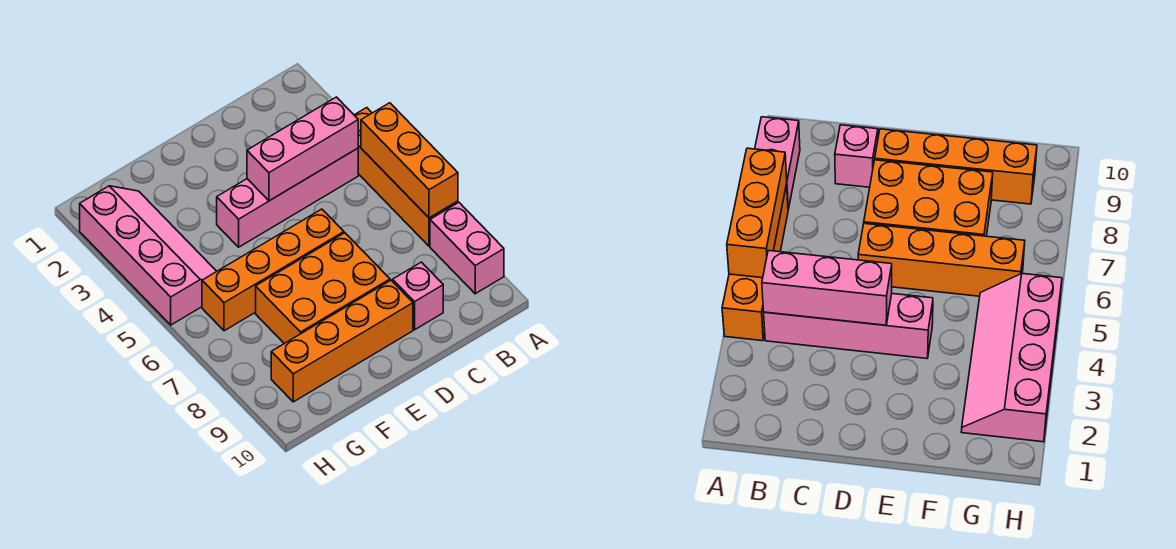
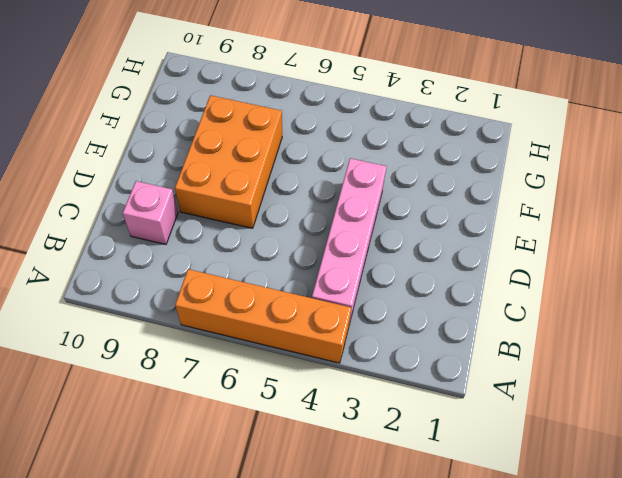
none -> pink 1x2 brick [430,203,504,294]
none -> orange 1x4 brick [202,209,344,331]

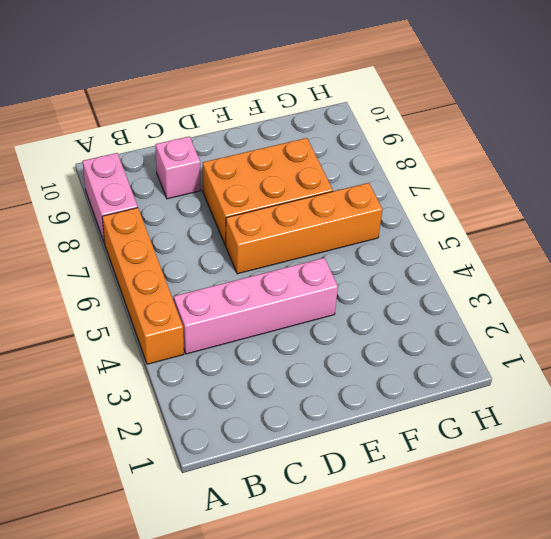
none -> orange 1x4 brick [271,280,413,402]
none -> pink 2x4 slope [80,186,217,325]

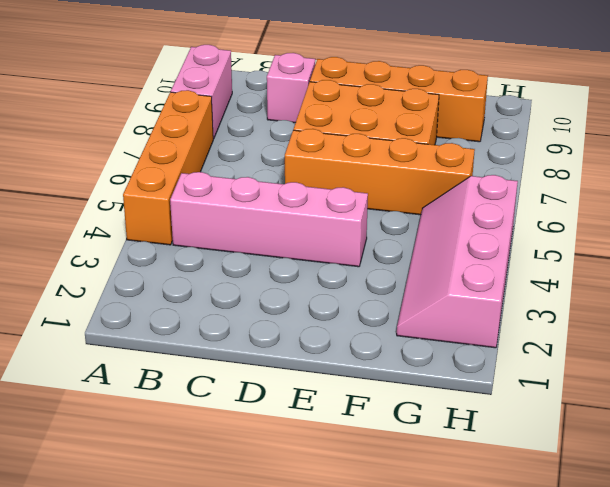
none -> orange 1x3 brick [361,103,458,218]
none -> pink 1x3 brick [247,97,358,201]

